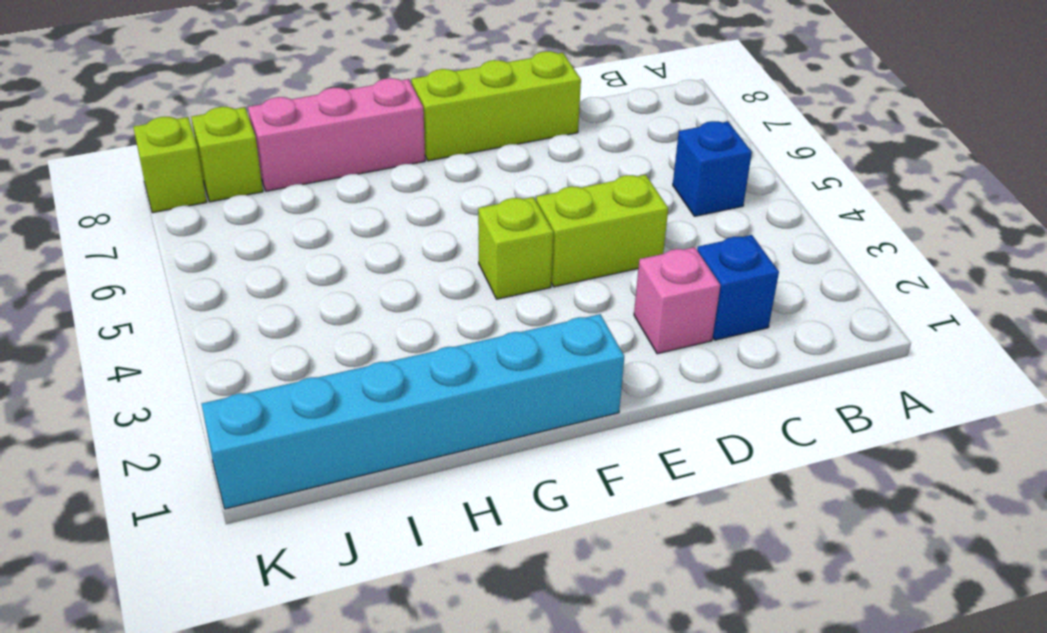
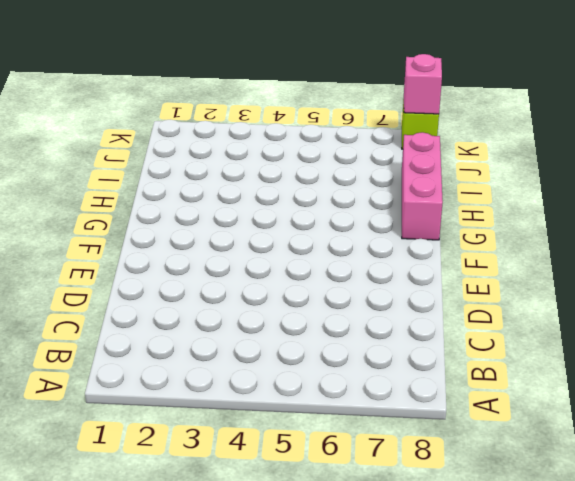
pink 1x1 brick [404,54,442,114] -> pink 1x1 brick moved to [634,247,720,354]
none -> blue 1x1 brick [673,121,752,216]
none -> blue 1x1 brick [697,235,779,340]

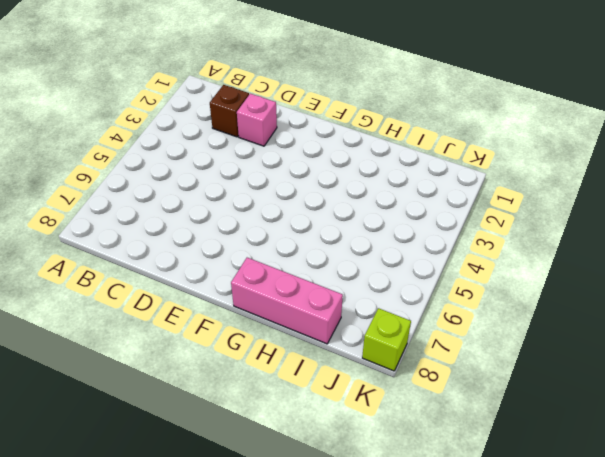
brown 1x1 brick [210,85,249,137] -> blue 1x1 brick [697,235,779,340]
none -> blue 1x1 brick [673,121,752,216]
none -> lime 1x2 brick [536,175,668,287]

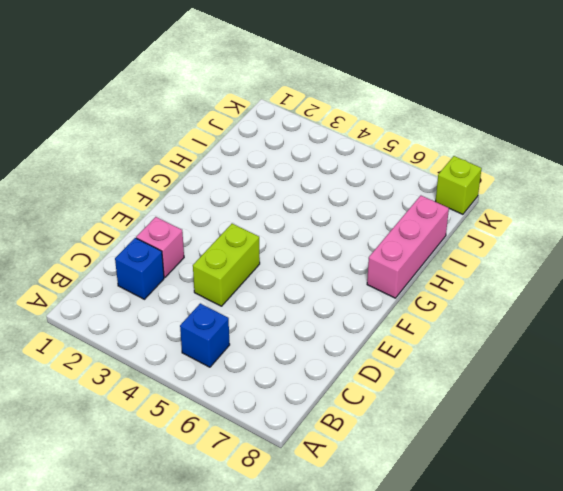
none -> lime 1x3 brick [411,51,581,161]
none -> cyan 1x6 brick [202,314,624,509]

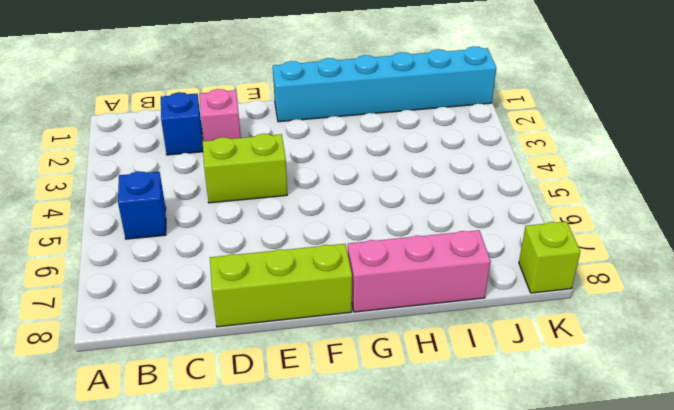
none -> lime 1x1 brick [478,197,553,299]
none -> lime 1x1 brick [191,107,263,202]

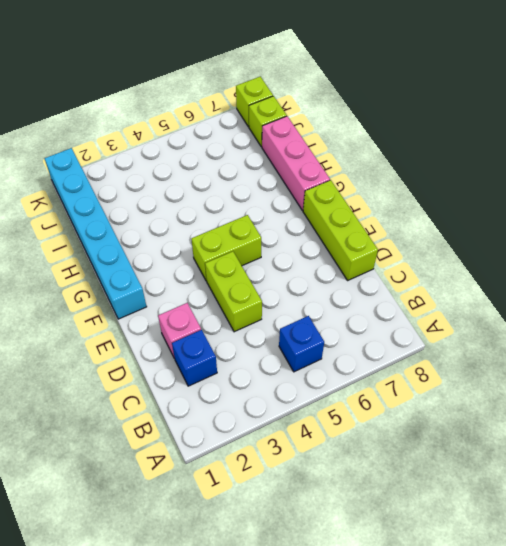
lime 1x2 brick [191,215,261,281] -> lime 1x1 brick [478,197,553,299]

